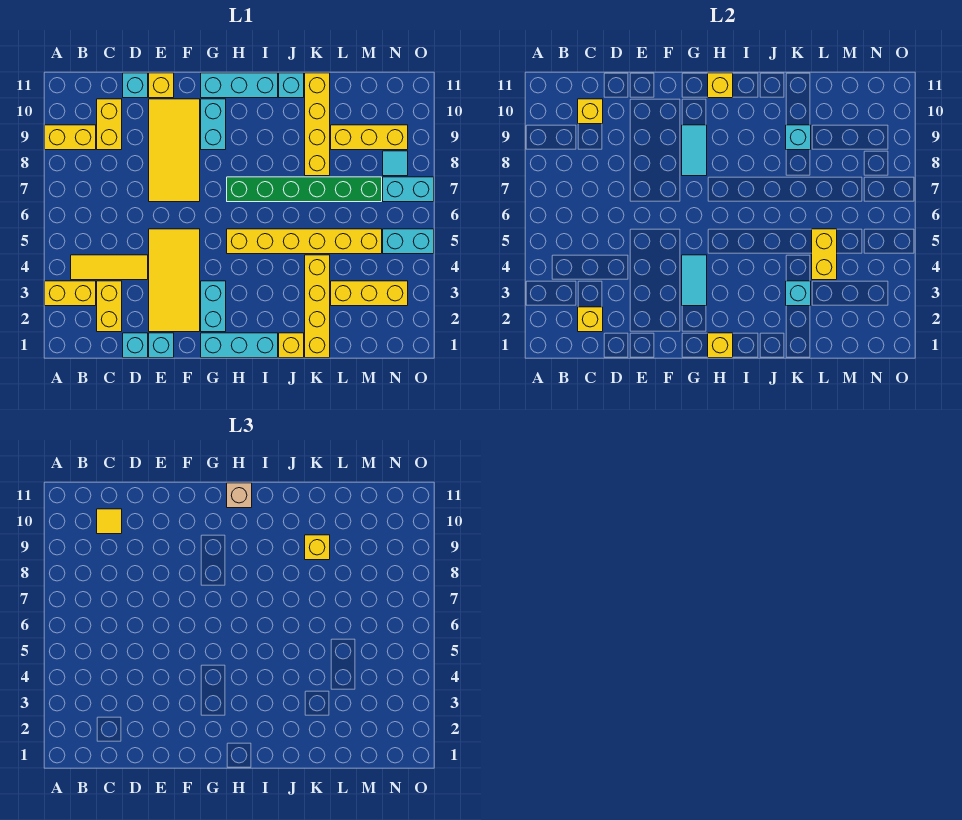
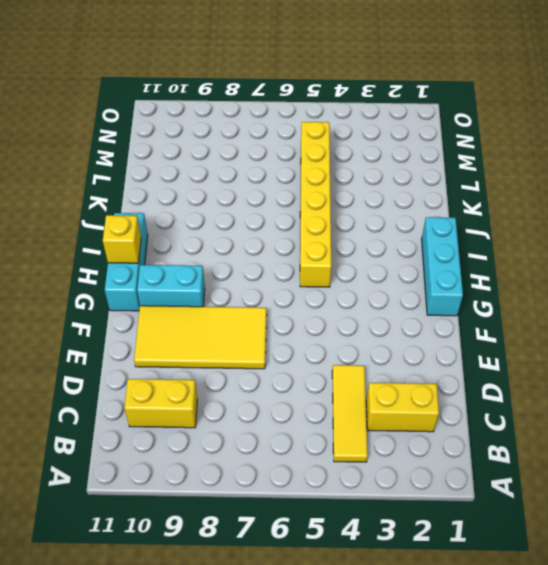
none -> yellow 1x2 brick [45,281,96,306]
none -> yellow 1x2 brick [45,125,96,150]
none -> cyan 1x1 brick [123,333,148,358]
none -> cyan 1x1 brick [123,73,148,98]

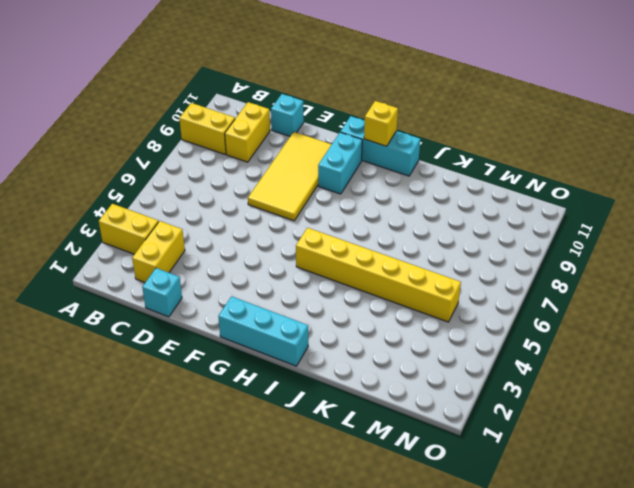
none -> yellow 1x3 tile [71,255,148,280]
none -> cyan 1x1 brick [149,333,174,358]
none -> yellow 2x4 tile [149,229,200,332]
none -> yellow 1x1 brick [149,73,174,98]

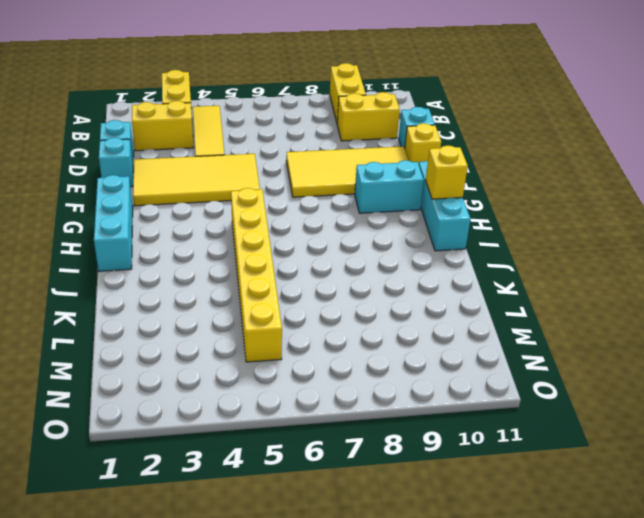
none -> cyan 1x2 brick [201,281,226,332]
none -> green 1x6 brick [227,177,382,202]
none -> yellow 1x1 brick [279,333,304,358]
none -> cyan 1x1 brick [279,73,304,98]

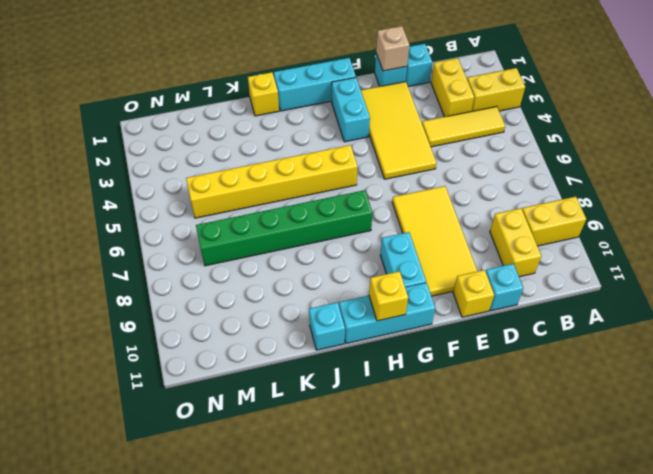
tan 1x1 brick [376,26,409,71] -> tan 1x1 brick moved to [227,483,252,508]
none -> yellow 1x4 brick [305,255,330,358]
none -> yellow 1x4 brick [305,73,330,176]
none -> yellow 1x3 brick [331,281,408,306]
none -> yellow 1x3 brick [331,125,408,150]

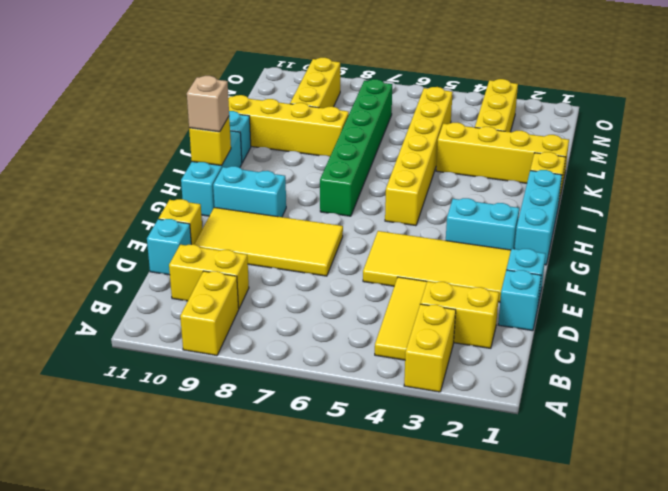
none -> cyan 1x2 brick [383,229,434,254]
none -> cyan 1x2 brick [383,177,434,202]
none -> cyan 1x1 tile [383,151,408,176]
none -> yellow 1x1 brick [578,307,603,332]

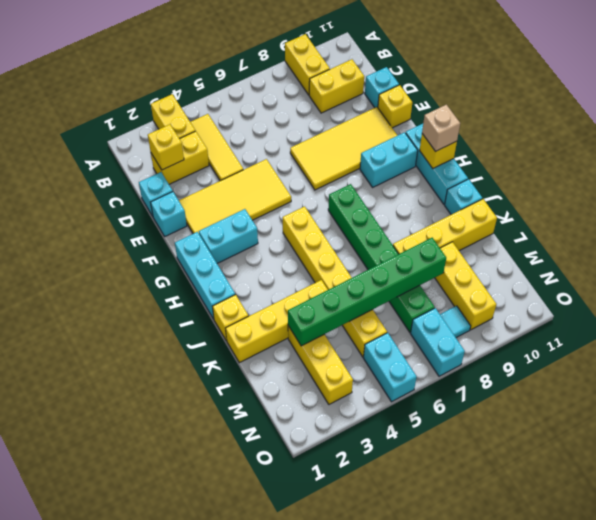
green 1x6 brick [288,238,446,346] -> yellow 1x2 brick [812,229,837,280]
none -> yellow 1x1 brick [578,99,603,124]
none -> cyan 1x2 tile [682,255,707,306]
none -> cyan 1x2 tile [682,125,707,176]
none -> yellow 1x1 brick [708,333,733,358]

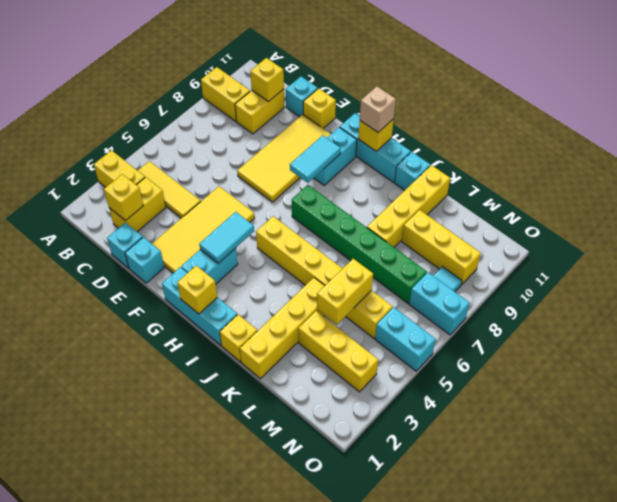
none -> cyan 1x1 brick [786,281,811,306]
none -> cyan 1x1 brick [786,125,811,150]
none -> yellow 1x1 tile [97,509,122,534]
none -> yellow 1x1 brick [305,535,330,560]

